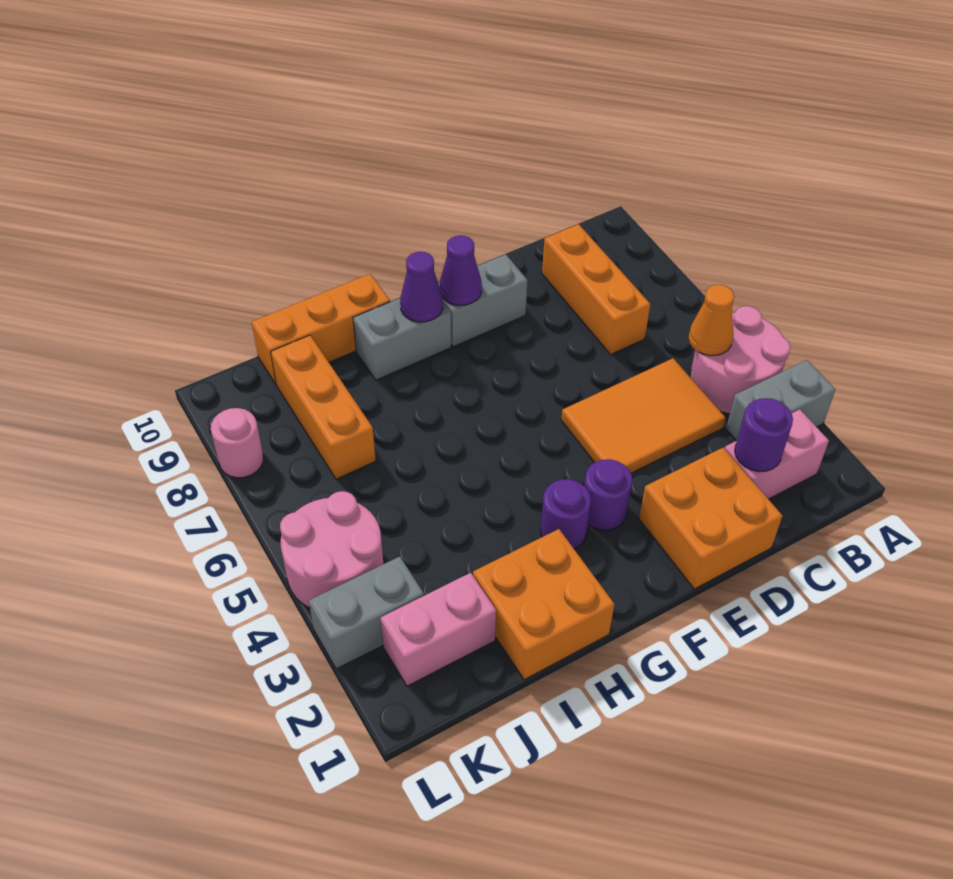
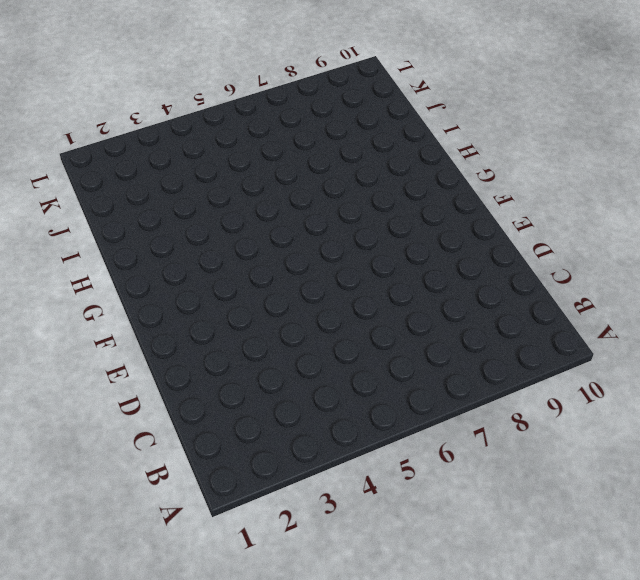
none -> grey 1x2 brick [726,360,835,441]
none -> pink 2x2 round brick [690,306,790,414]
none -> pink 1x2 brick [725,409,829,499]

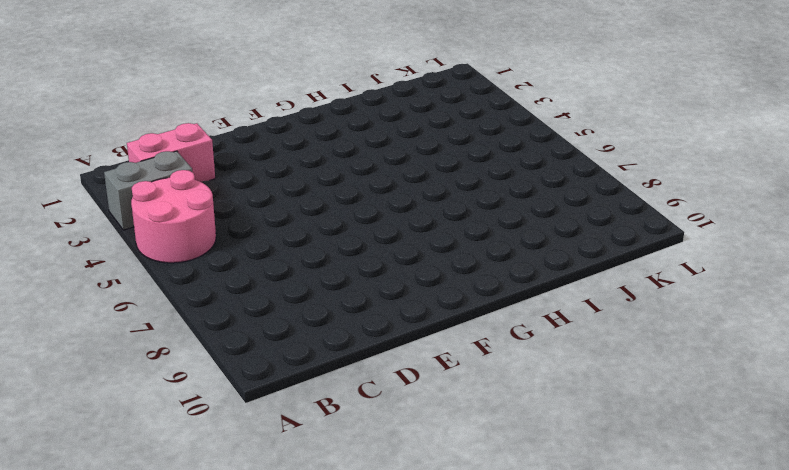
none -> orange 2x3 tile [561,358,725,473]
none -> orange 1x3 brick [542,224,650,354]
none -> orange 2x2 brick [639,447,783,589]

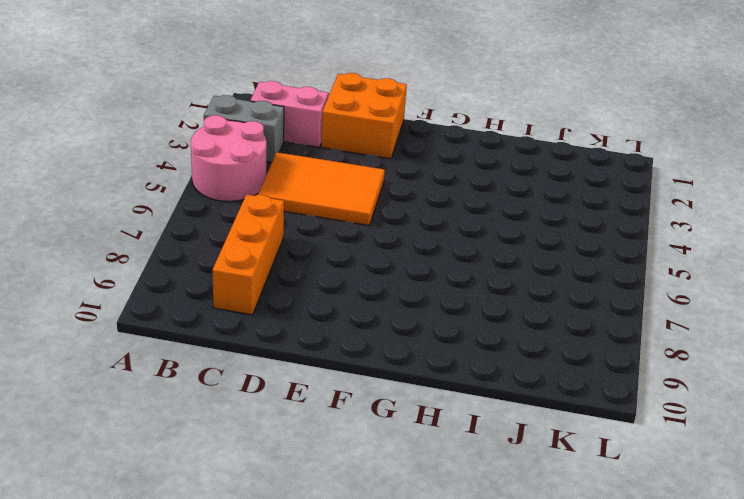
none -> grey 1x2 brick [438,254,528,347]
none -> purple 1x1 round brick [584,459,632,530]
none -> purple 1x1 round brick [541,479,591,549]

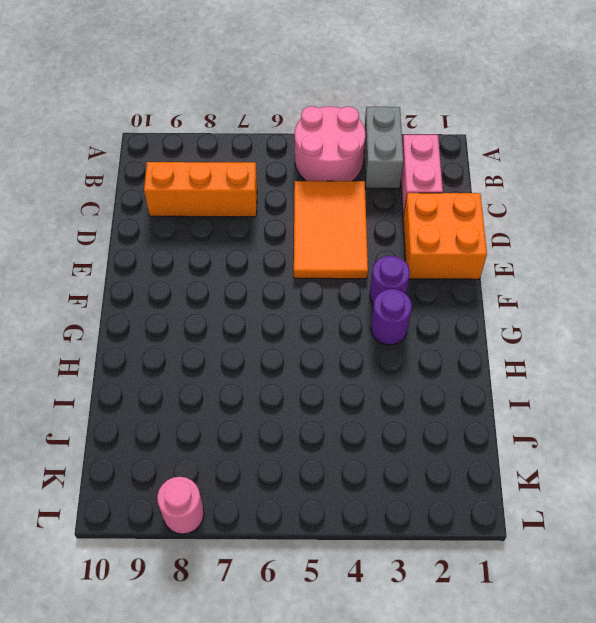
none -> grey 1x2 brick [438,254,528,347]
none -> grey 1x2 brick [353,298,451,380]
none -> orange 2x2 brick [473,529,615,680]

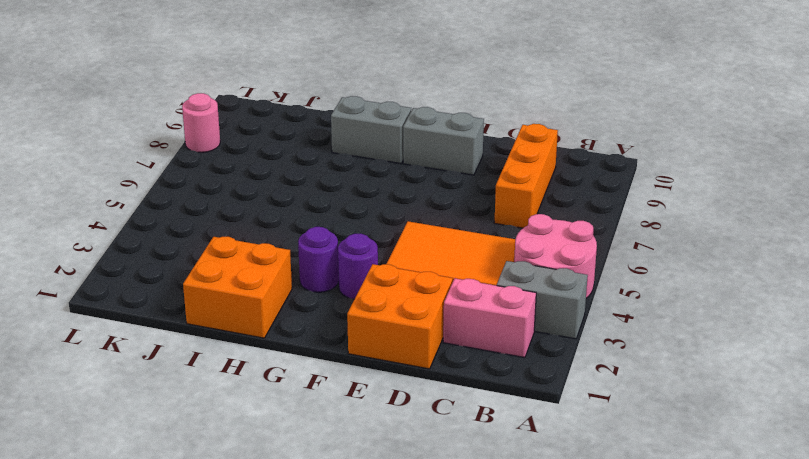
none -> orange 1x3 brick [252,274,390,384]
none -> pink 1x2 brick [381,573,496,686]
none -> orange 1x3 brick [271,335,376,479]

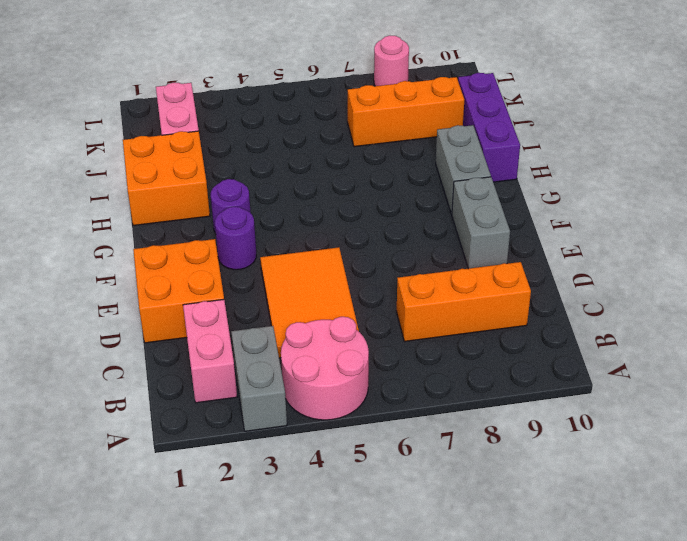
purple 1x3 brick [458,73,520,182] -> orange 1x3 brick [252,274,390,384]
none -> grey 1x2 brick [309,557,424,669]
none -> pink 2x2 round brick [280,491,383,608]
none -> orange 1x1 cone [688,285,734,356]

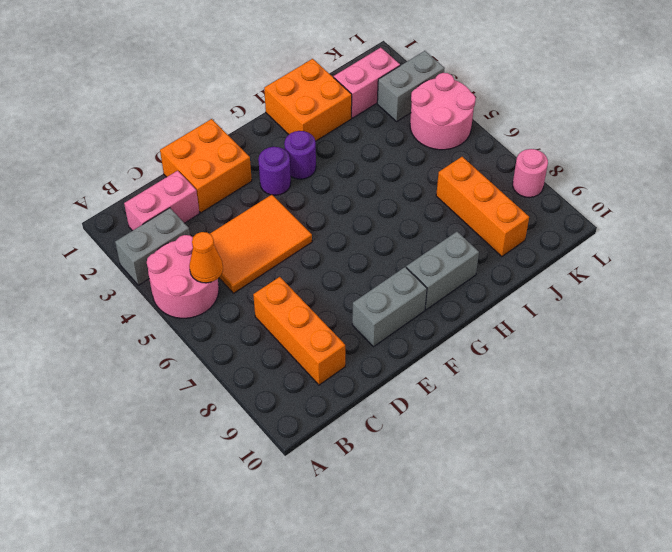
none -> orange 1x3 brick [252,274,390,384]
none -> purple 1x1 round brick [735,398,793,472]
none -> purple 1x1 cone [440,235,482,305]

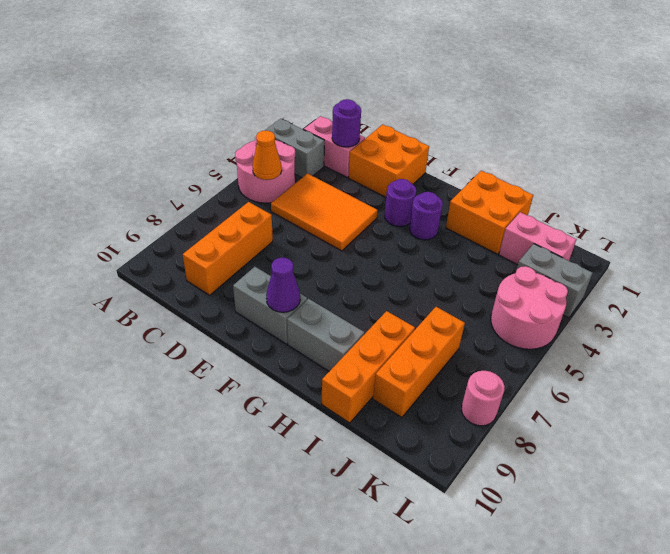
orange 1x3 brick [321,311,415,423] -> orange 1x3 brick turned to [252,274,390,384]
none -> purple 1x1 cone [400,252,443,322]

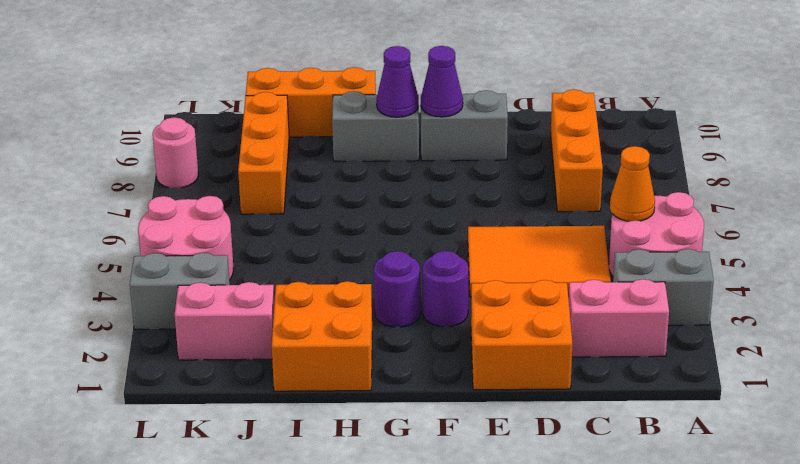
none -> purple 1x1 round brick [735,398,793,472]

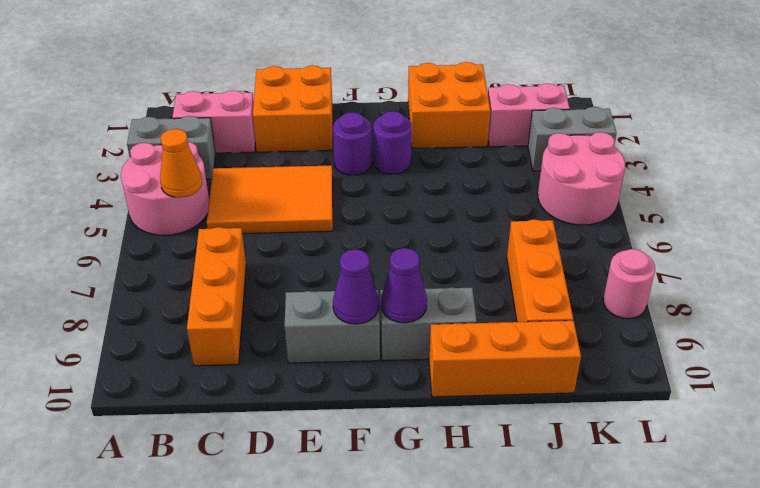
none -> purple 1x1 round brick [735,398,793,472]

